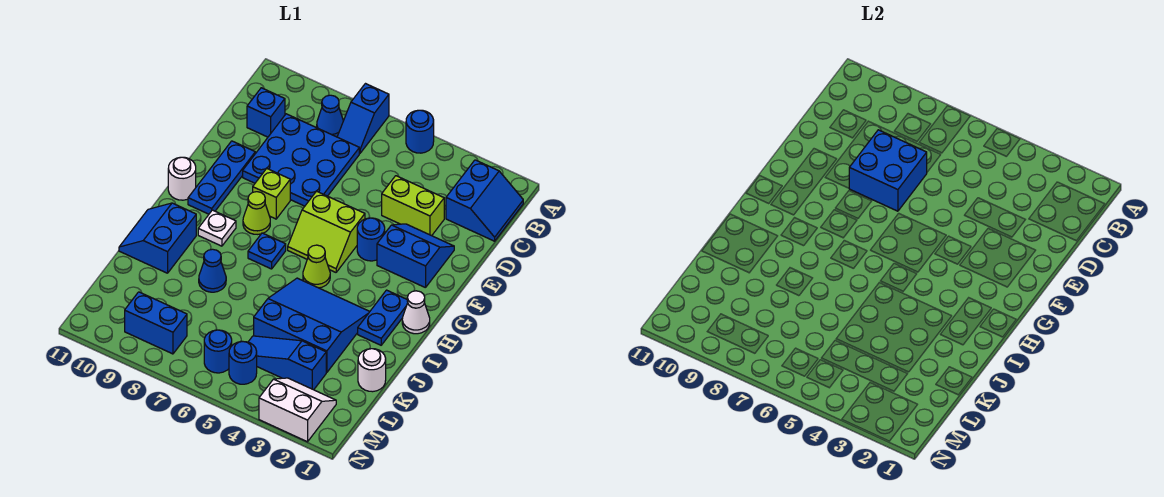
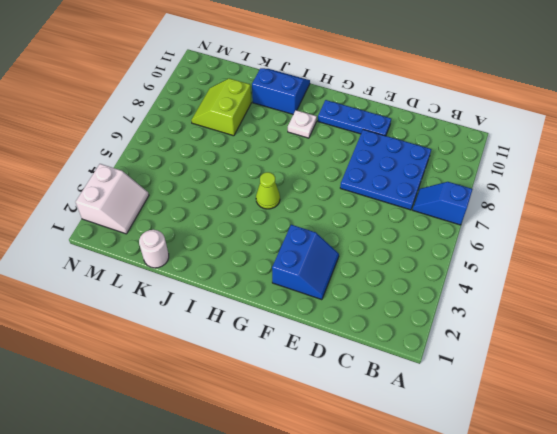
lime 2x2 slope [191,78,251,136] -> lime 2x2 slope moved to [288,191,365,272]
none -> blue 1x1 round brick [406,110,434,153]
none -> blue 2x2 slope [446,160,523,241]
none -> blue 1x1 cone [317,95,343,137]

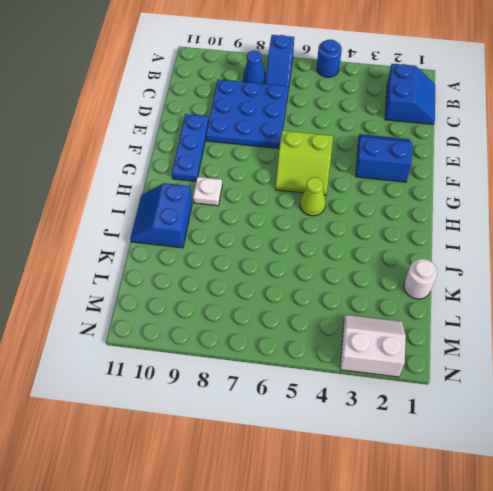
none -> blue 1x1 brick [247,88,285,137]
none -> lime 1x2 brick [382,176,444,236]
none -> blue 1x1 round brick [357,218,385,261]

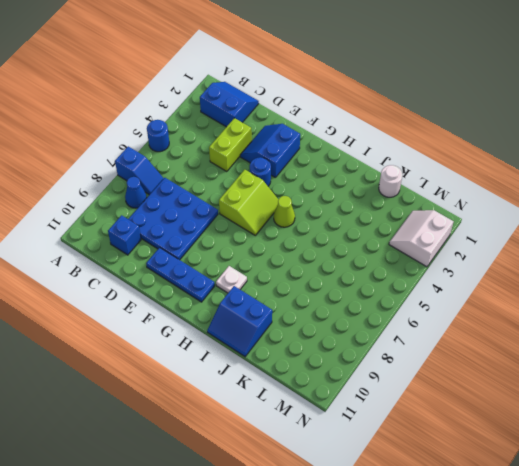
none -> lime 1x1 brick [253,169,290,219]
none -> lime 1x1 cone [243,192,270,234]
none -> white 1x1 round brick [168,157,196,200]

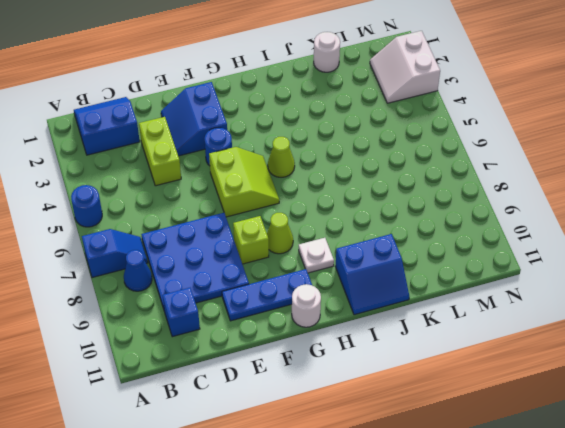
none -> white 1x1 cone [402,291,430,334]
none -> blue 1x2 plate [358,290,408,345]
none -> blue 1x1 plate [248,233,286,269]

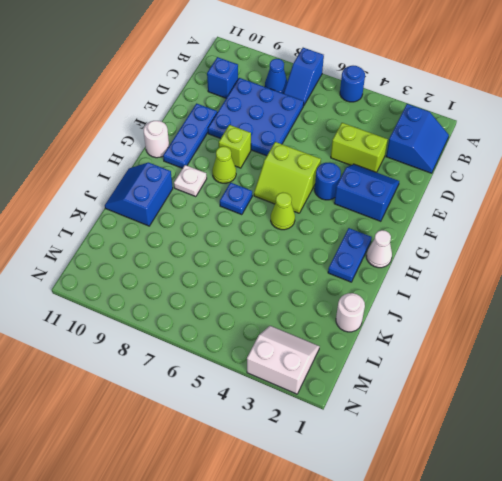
none -> blue 3x3 slope [254,278,370,373]
none -> blue 1x1 cone [199,249,226,292]
none -> blue 1x3 slope [248,336,326,390]

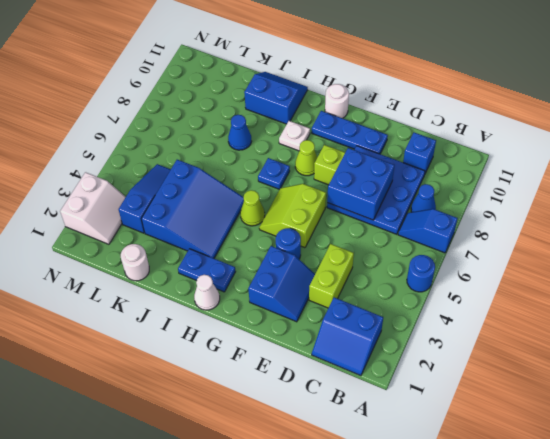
none -> blue 1x1 round brick [229,341,257,384]
none -> blue 1x1 round brick [204,330,232,373]
none -> blue 1x2 brick [125,292,187,354]

